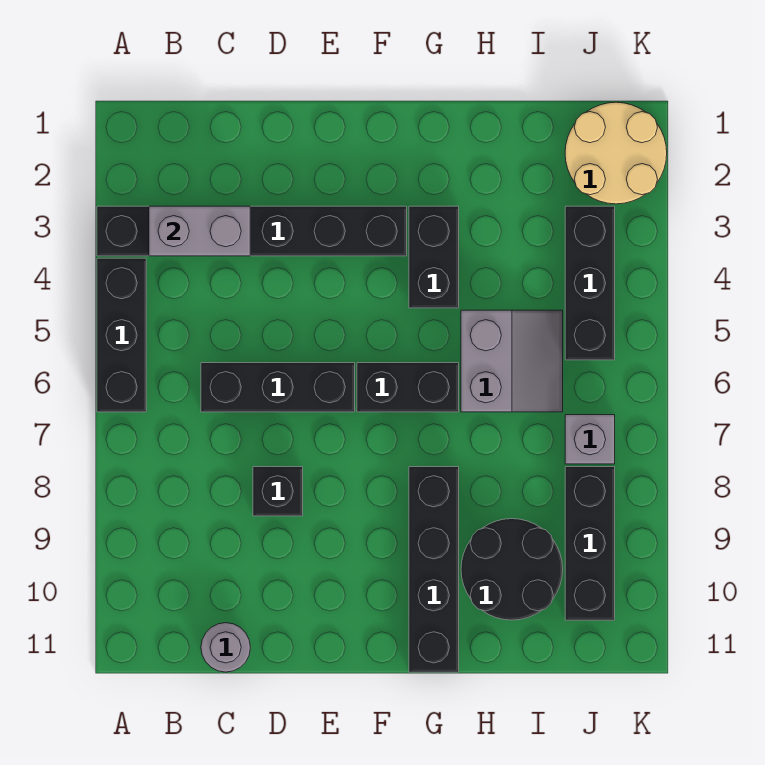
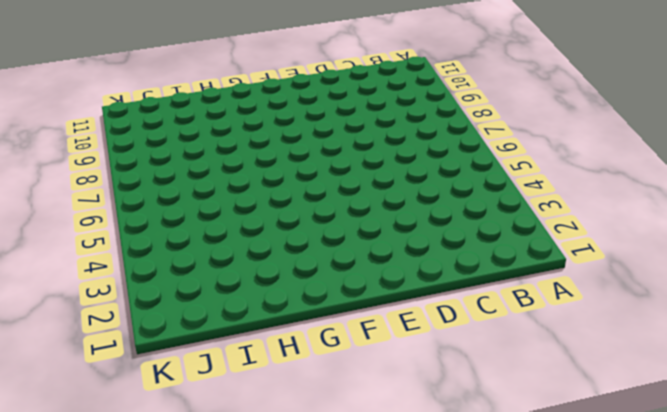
none -> black 1x6 brick [97,206,407,256]
none -> black 1x3 brick [97,258,146,412]
none -> black 1x3 brick [201,363,355,412]

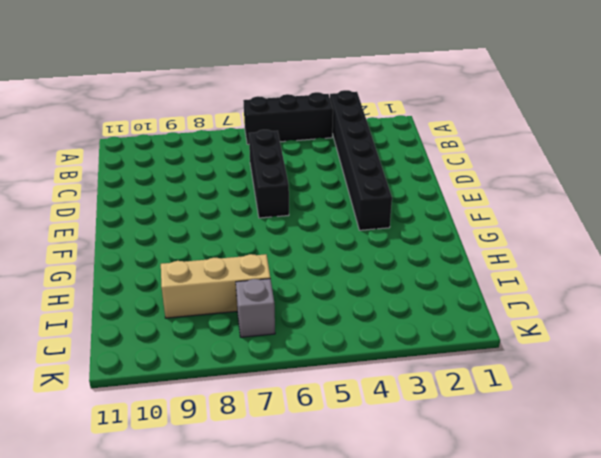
tan 1x3 brick [161,254,270,318] -> black 2x2 round brick [461,519,563,620]
none -> grey 1x1 round brick [201,623,250,672]
none -> black 1x1 brick [253,467,303,516]
none -> black 1x2 brick [357,363,459,412]

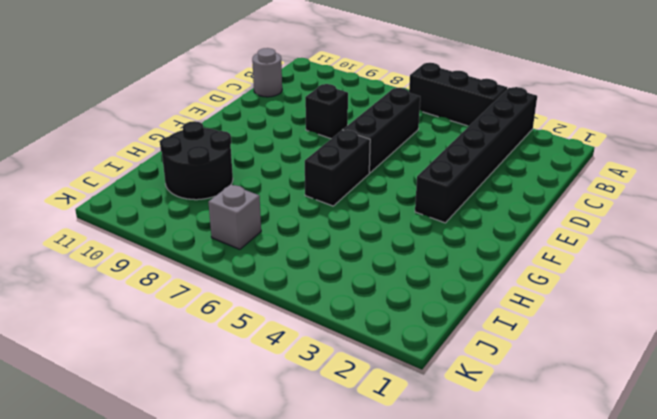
none -> black 1x2 brick [409,206,459,308]
none -> black 1x4 brick [409,467,459,672]
none -> grey 2x2 slope [461,310,563,412]

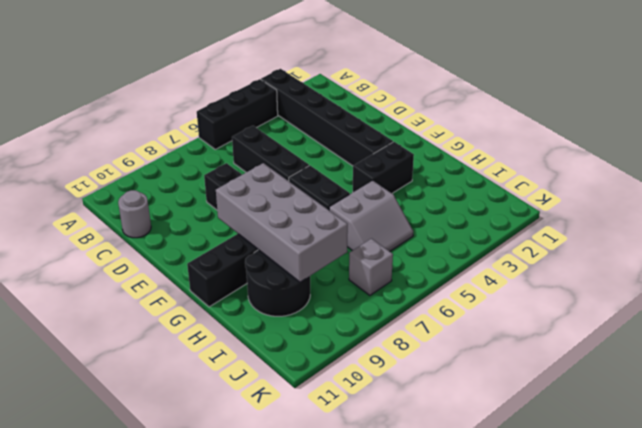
grey 2x4 brick [216,163,348,282] -> none
none -> tan 2x2 round brick [565,102,667,204]
none -> black 1x3 brick [565,206,615,360]
none -> black 1x3 brick [565,467,615,620]

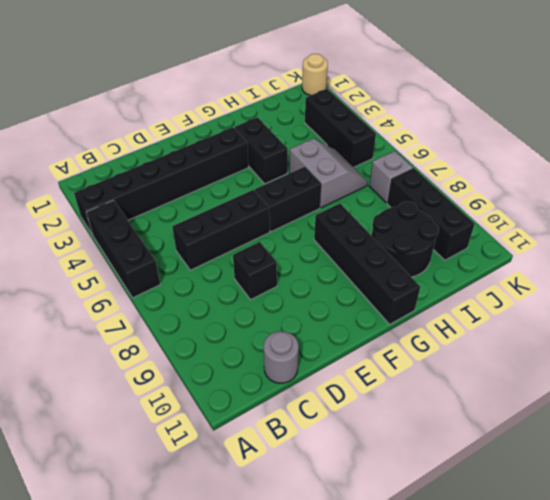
tan 1x1 round brick [302,54,328,95] -> tan 2x2 round brick [565,102,667,204]
none -> grey 1x2 brick [149,206,250,256]

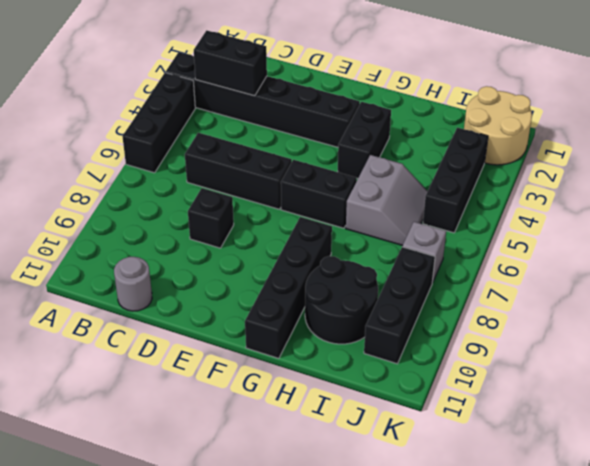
black 1x2 brick [194,30,267,96] -> grey 1x2 brick [149,206,250,256]

